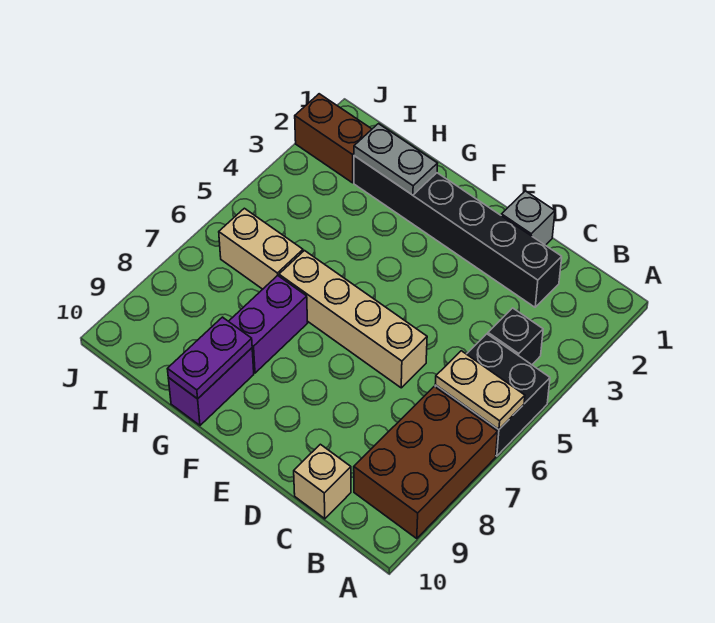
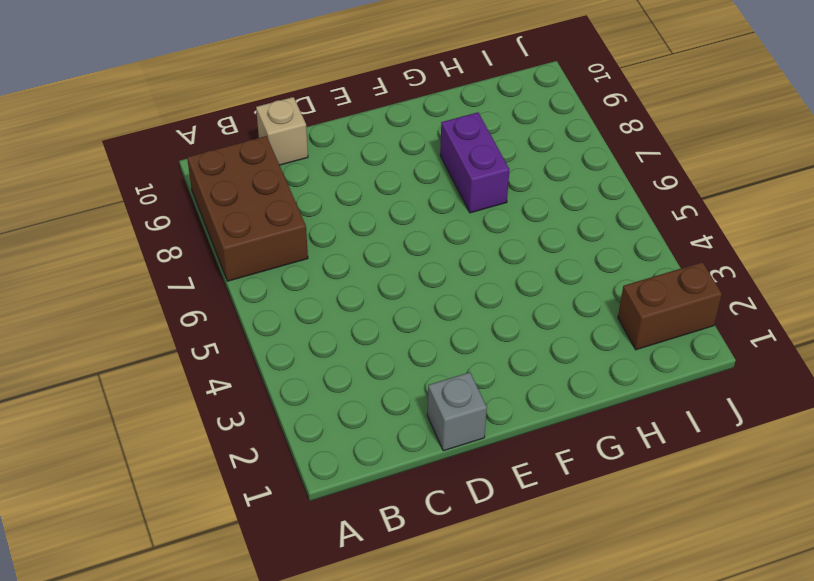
none -> black 2x2 brick [435,334,550,456]
none -> black 1x1 brick [488,308,543,365]
none -> black 1x6 brick [354,156,562,307]

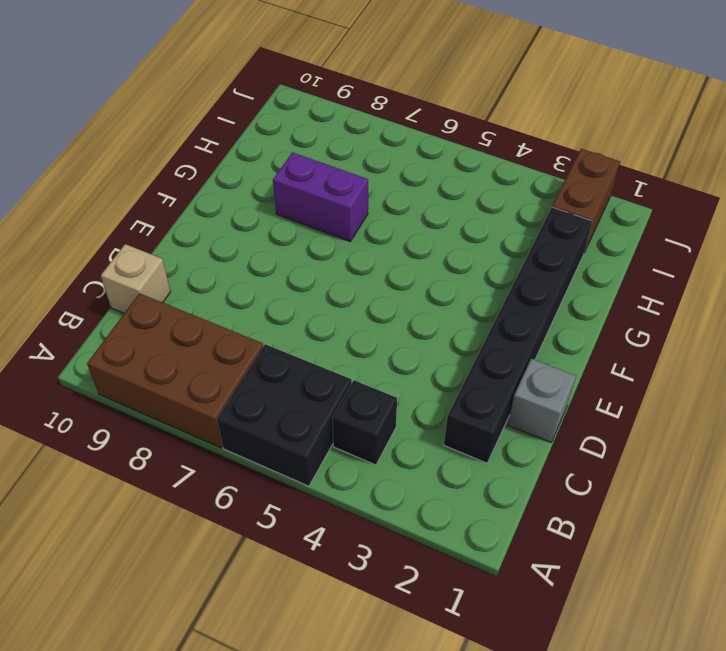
none -> tan 1x4 brick [279,251,427,388]
none -> purple 1x2 brick [168,348,254,425]
none -> tan 1x2 brick [219,208,303,289]

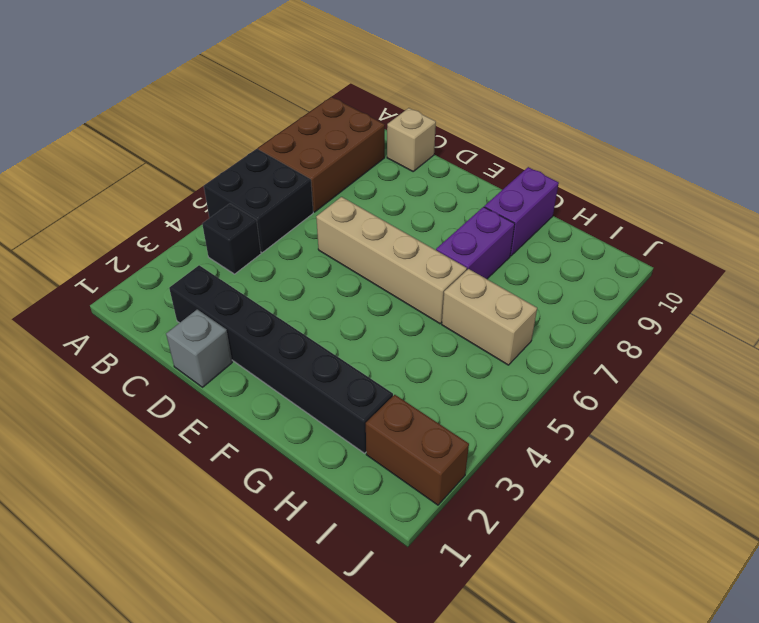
none -> tan 1x2 plate [435,351,525,429]
none -> grey 1x2 plate [354,124,438,195]
none -> purple 1x2 plate [168,317,252,399]

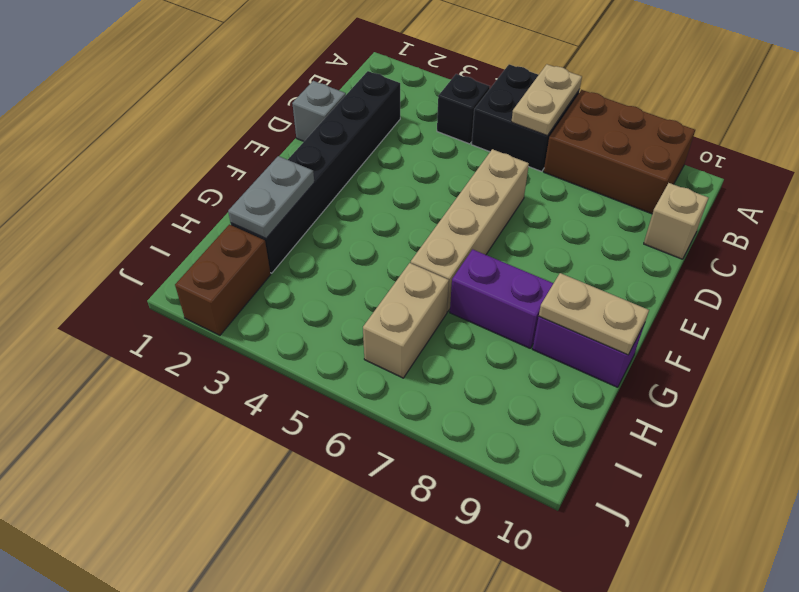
tan 1x2 plate [539,273,649,355] -> purple 1x2 plate [168,317,252,399]

